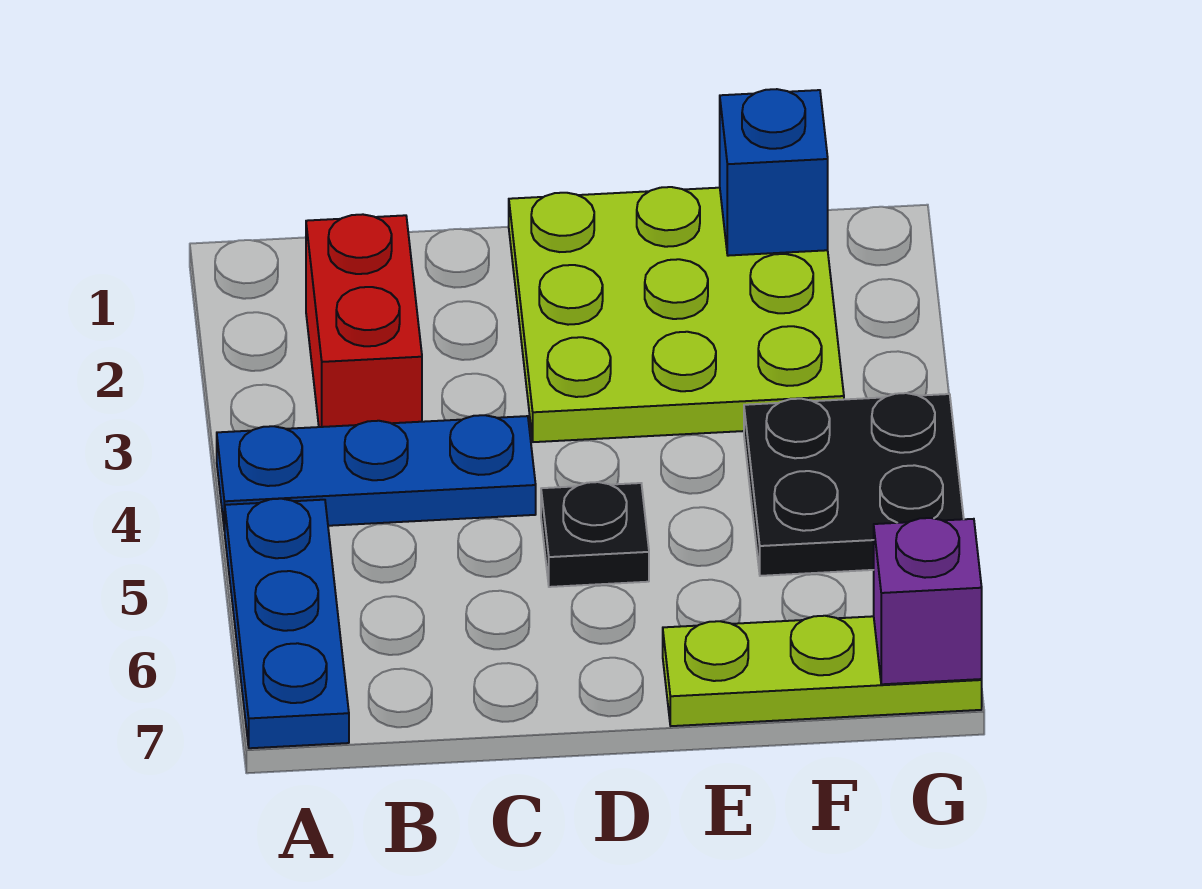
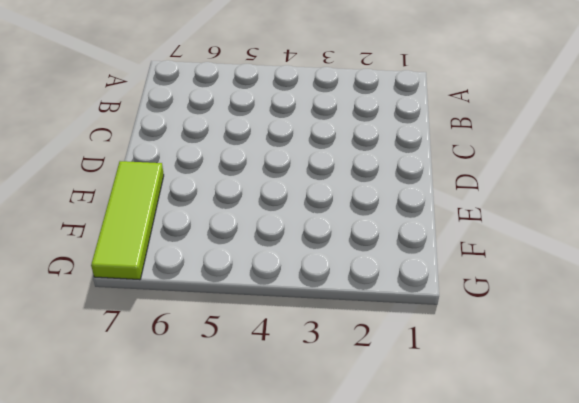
lime 1x3 tile [91,161,164,280] -> lime 1x3 plate [663,616,982,726]
none -> blue 1x3 plate [217,415,536,531]
none -> blue 1x3 plate [225,499,349,748]

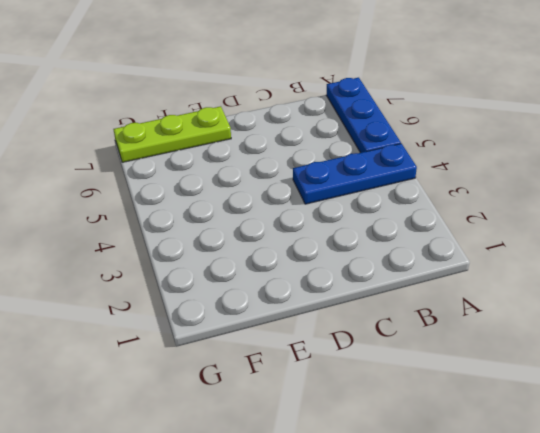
none -> red 1x2 brick [306,214,422,427]
none -> lime 3x3 plate [509,187,844,442]

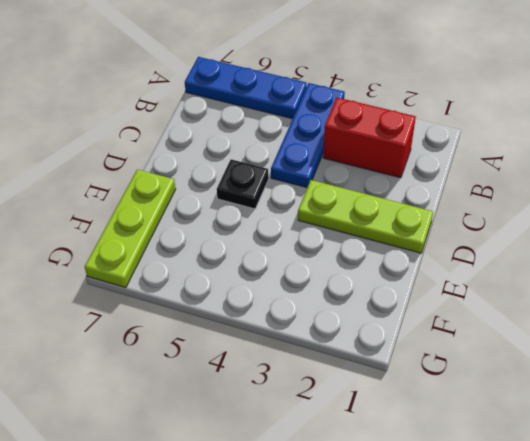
lime 1x3 plate [298,180,433,253] -> lime 3x3 plate [509,187,844,442]
none -> black 2x2 plate [744,393,964,576]
none -> blue 1x1 brick [720,89,828,256]

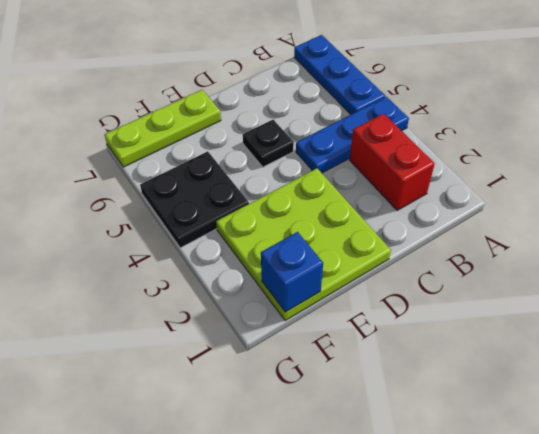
none -> purple 1x1 brick [874,518,982,684]

